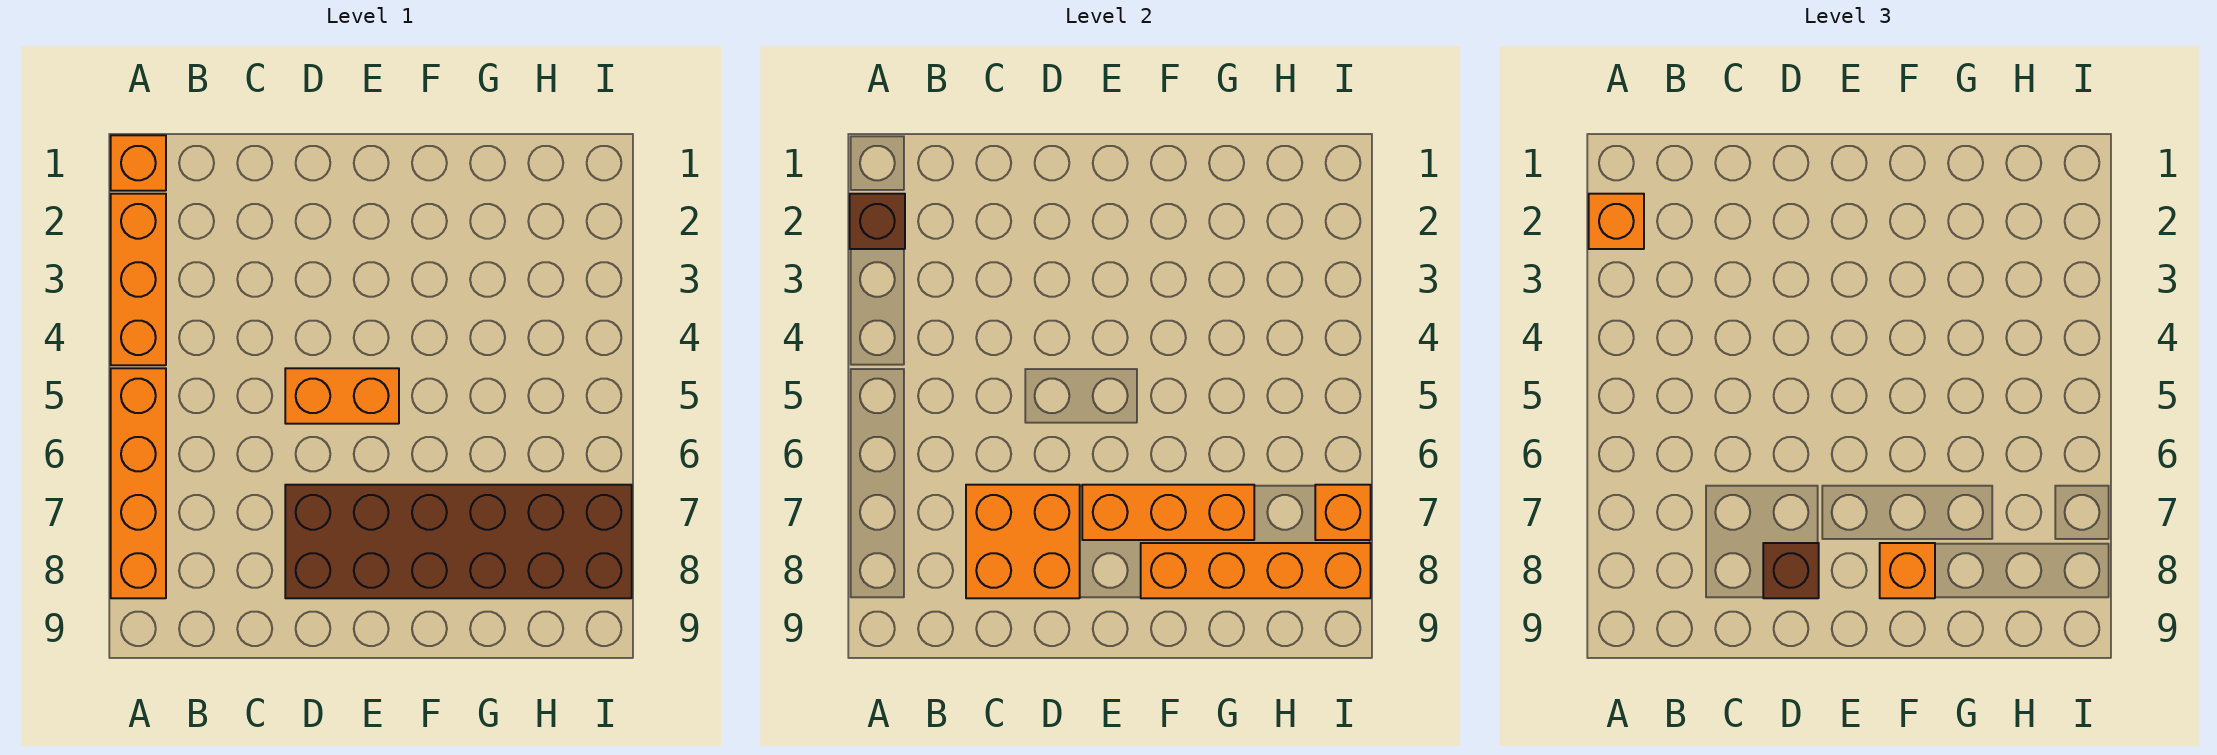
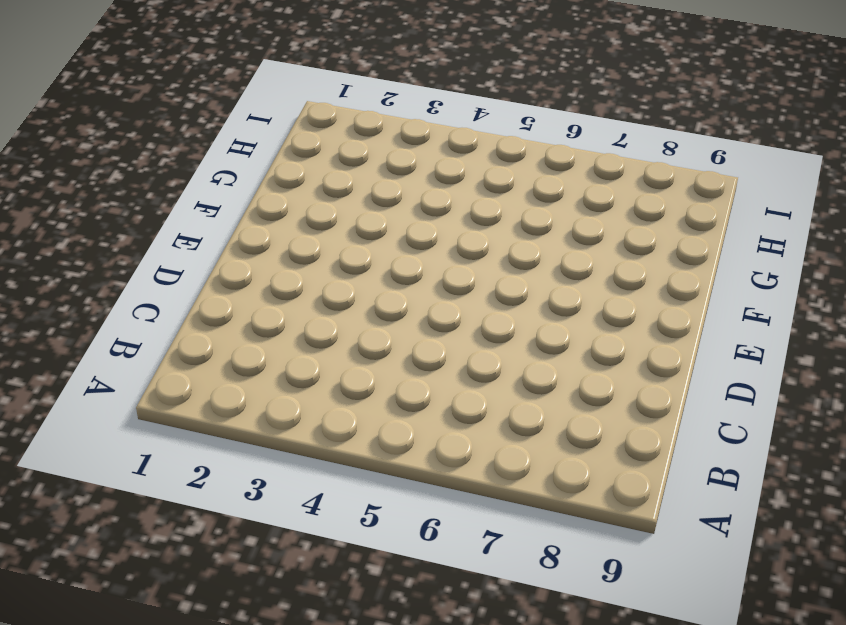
none -> orange 1x1 brick [111,135,166,191]
none -> orange 1x3 brick [111,194,166,365]
none -> orange 1x4 brick [111,368,166,598]

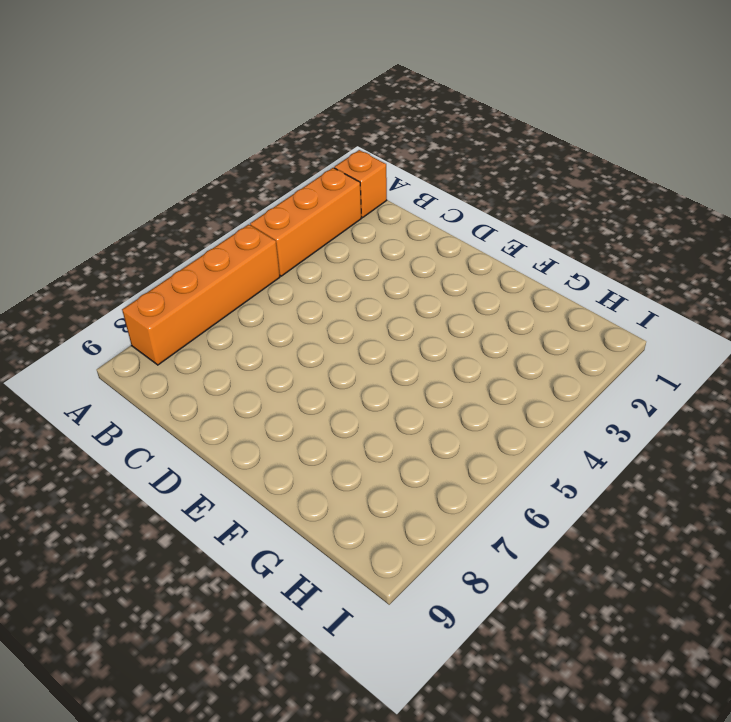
none -> orange 1x2 brick [285,368,399,424]
none -> brown 2x6 brick [285,485,632,598]
none -> brown 1x1 brick [850,194,905,249]

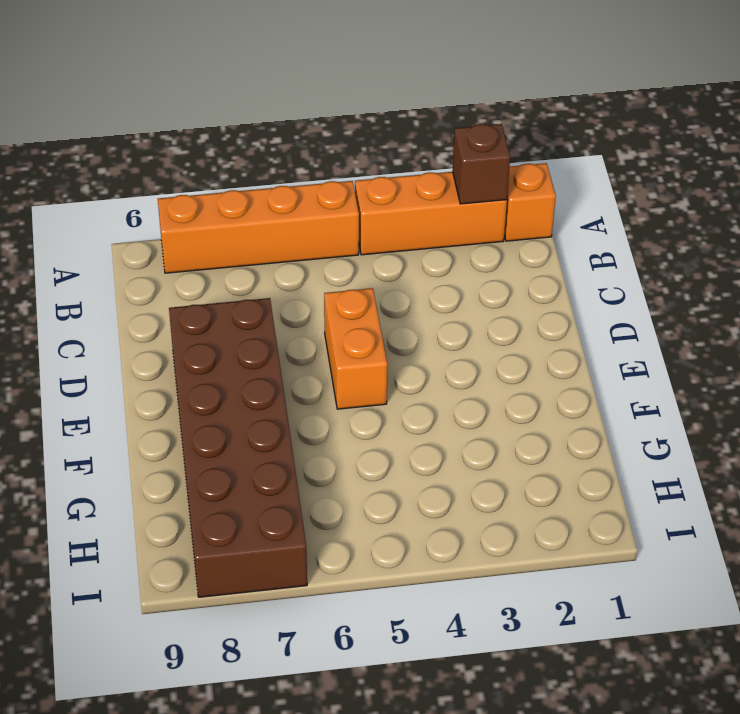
none -> orange 2x2 brick [966,485,1080,598]
none -> orange 1x3 brick [1082,485,1254,540]
none -> orange 1x4 brick [1141,543,1371,598]

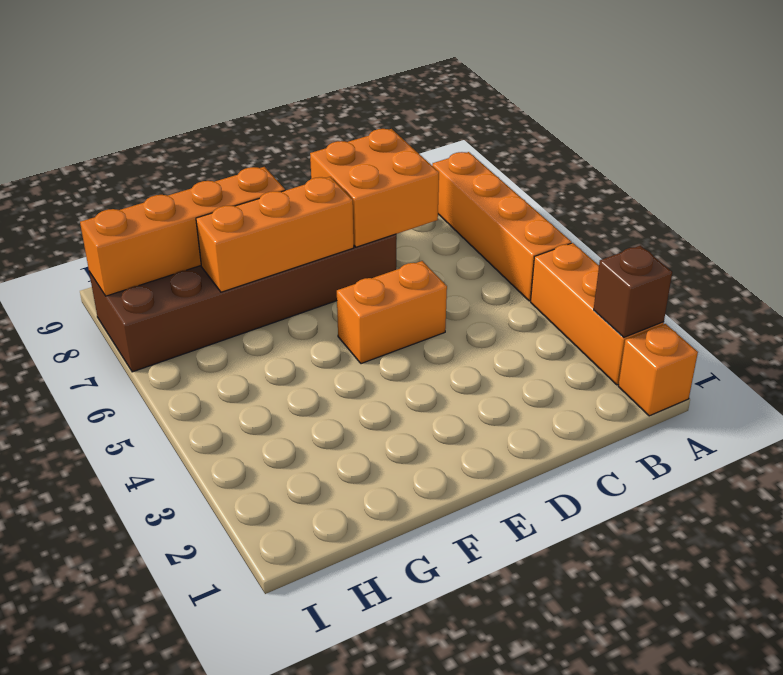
none -> orange 1x1 brick [1315,485,1371,540]
none -> orange 1x1 brick [1589,194,1644,249]
none -> brown 1x1 brick [1763,543,1819,598]

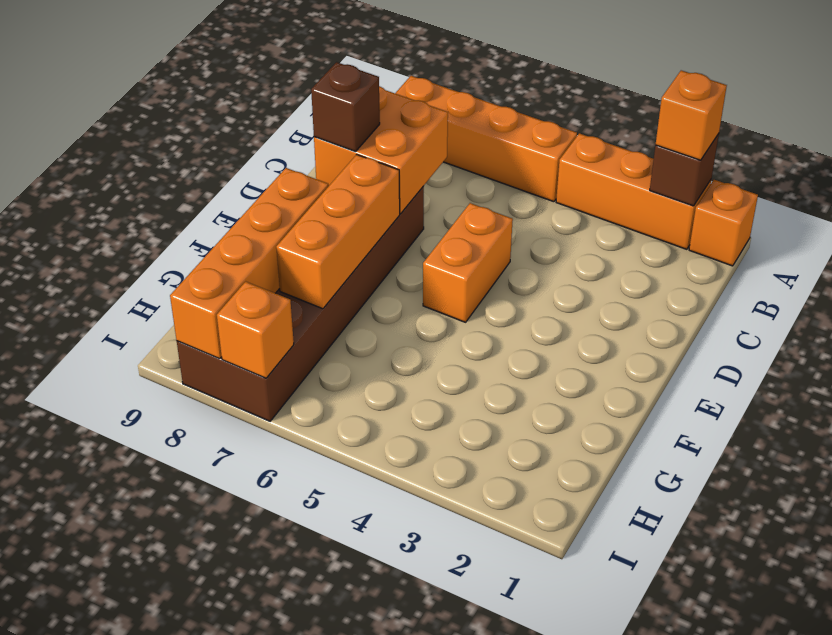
none -> orange 1x1 brick [1880,543,1935,598]

